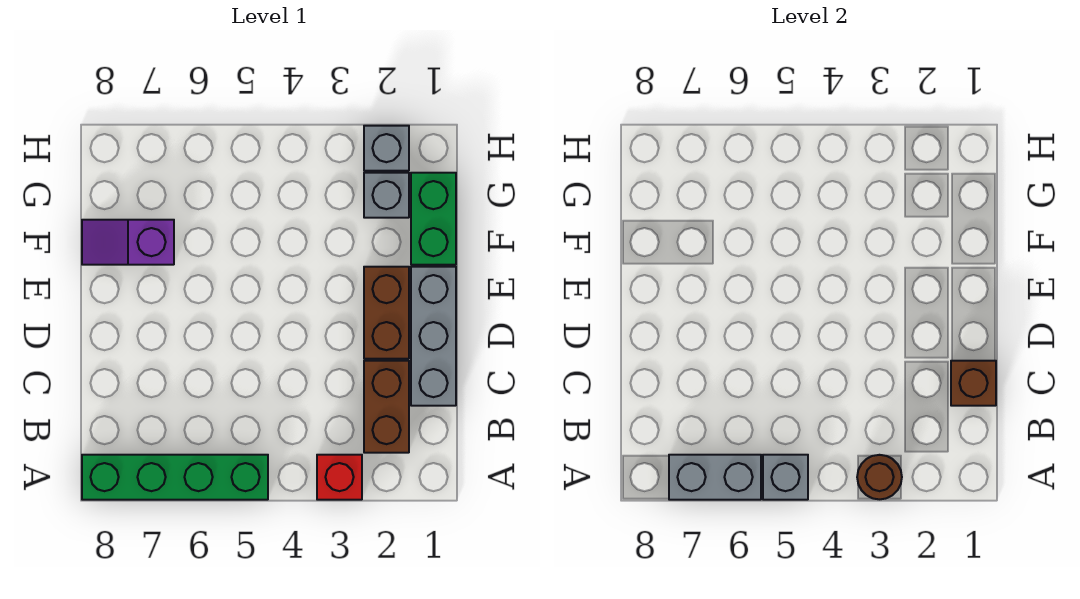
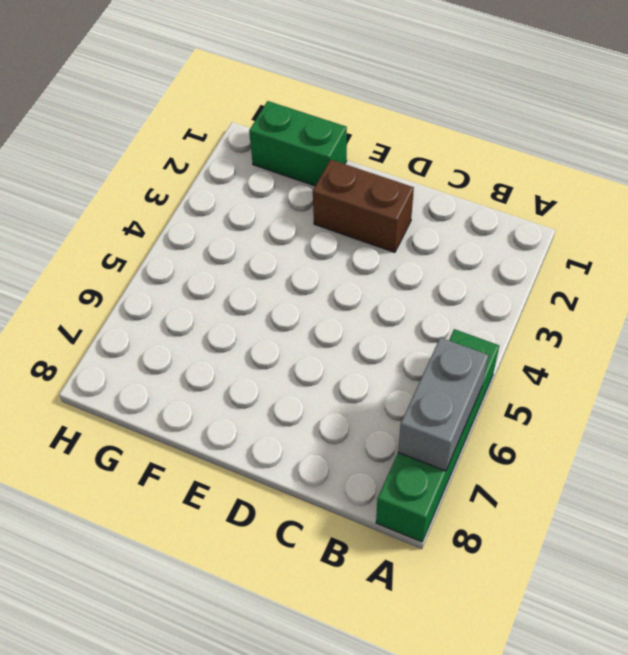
none -> red 1x1 brick [317,455,362,500]
none -> brown 1x2 brick [364,361,409,453]
none -> grey 1x3 brick [411,267,456,406]

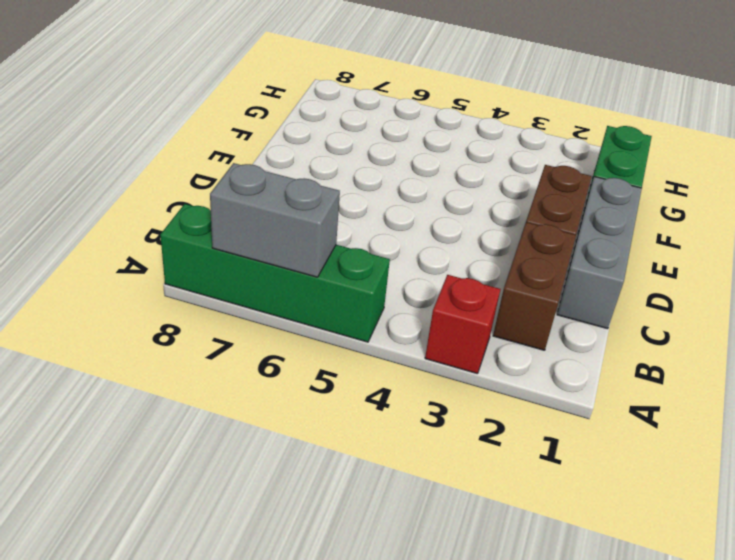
none -> purple 1x2 slope [82,220,174,265]
none -> grey 1x1 brick [364,173,409,218]
none -> grey 1x1 brick [364,126,409,171]

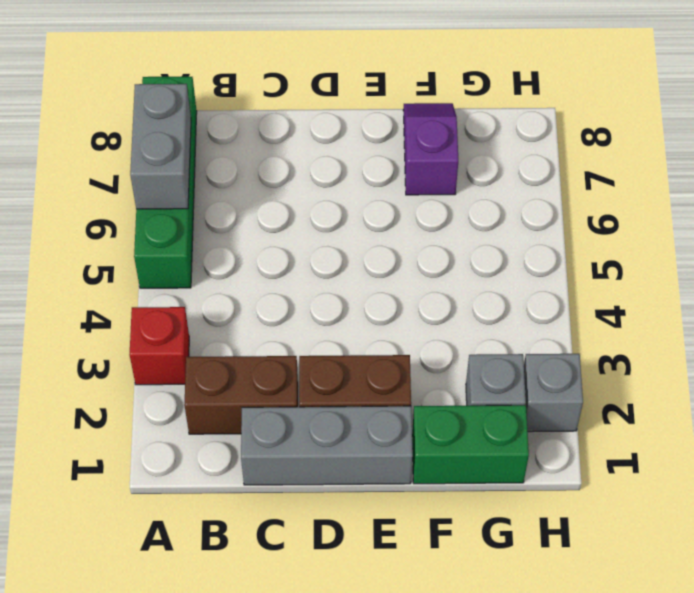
none -> brown 1x1 round brick [857,455,902,499]
none -> grey 1x1 brick [763,455,808,500]
none -> brown 1x1 brick [951,361,996,406]

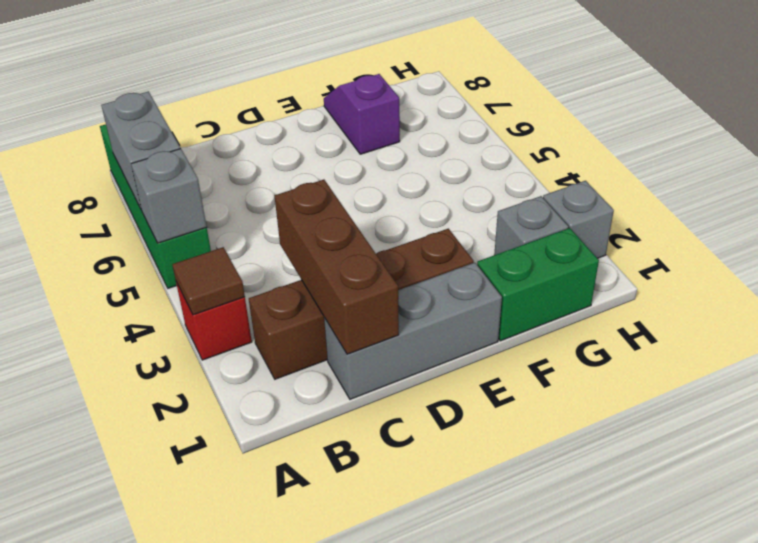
brown 1x1 tile [172,247,245,315] -> brown 1x1 round brick [857,455,902,499]
brown 1x3 brick [275,180,399,354] -> brown 1x1 brick [951,361,996,406]

